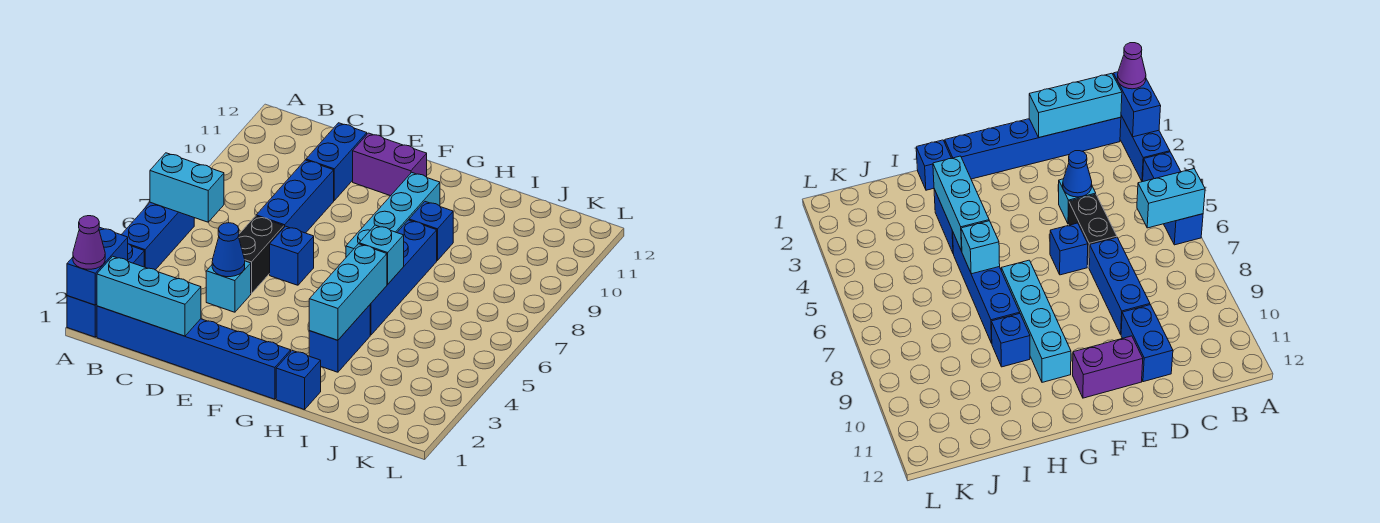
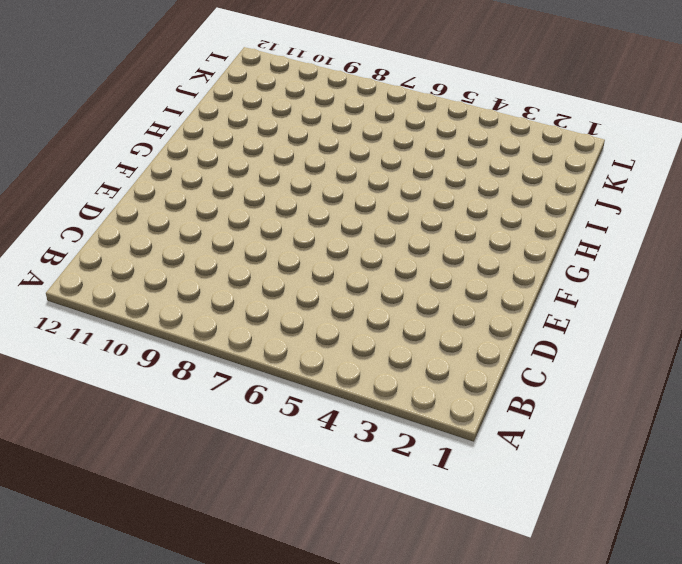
none -> blue 1x3 brick [67,244,144,337]
none -> blue 1x3 brick [121,202,194,270]
none -> blue 1x6 brick [97,306,291,399]

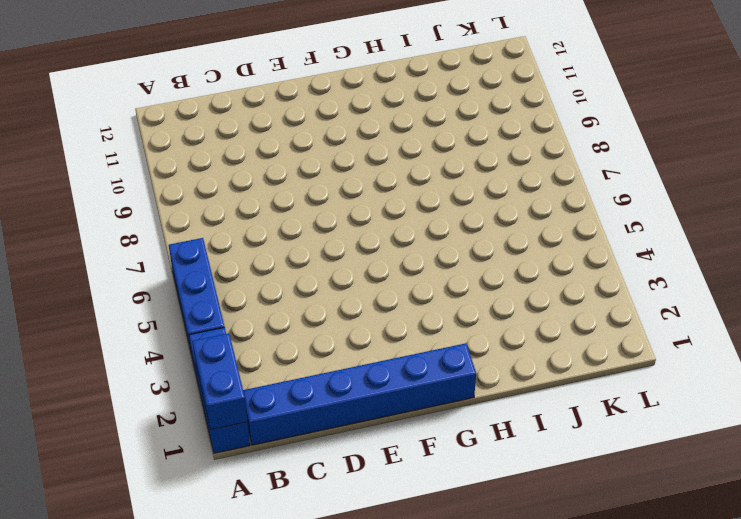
none -> cyan 1x1 brick [206,261,251,312]
none -> black 1x2 brick [238,216,284,294]
none -> blue 1x3 brick [256,160,334,233]

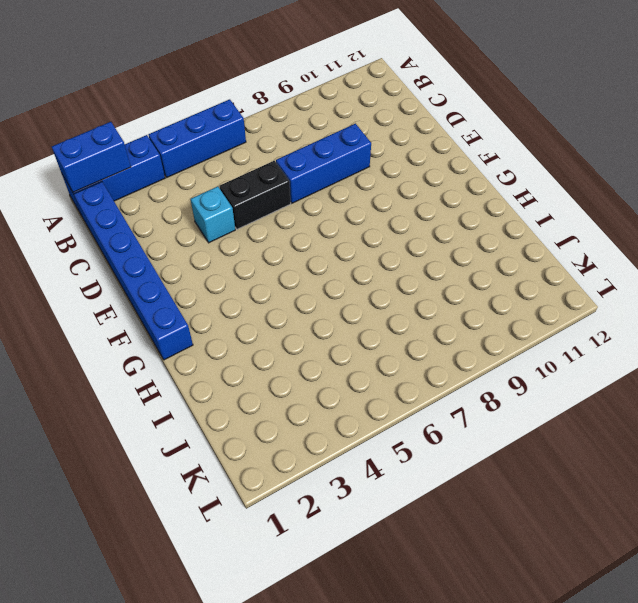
none -> blue 1x2 brick [306,123,367,200]
none -> blue 1x1 brick [270,226,314,285]
none -> purple 1x2 brick [353,133,427,196]

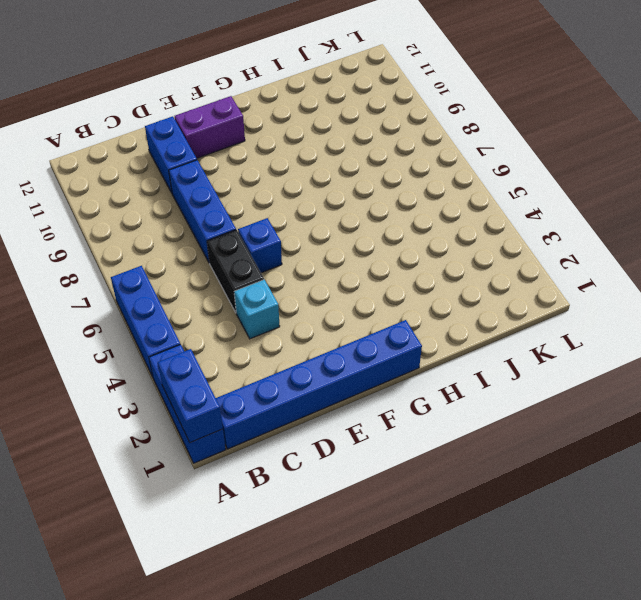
none -> cyan 1x4 brick [346,172,440,257]
none -> blue 1x1 brick [276,351,321,410]
none -> blue 1x2 brick [309,305,370,372]

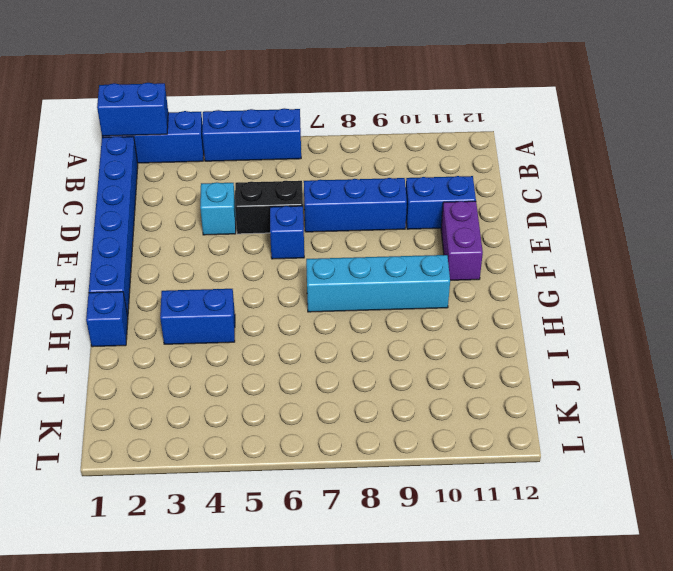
none -> blue 1x4 brick [370,220,437,335]
none -> blue 1x1 brick [409,202,453,261]
none -> cyan 1x2 brick [150,153,224,222]

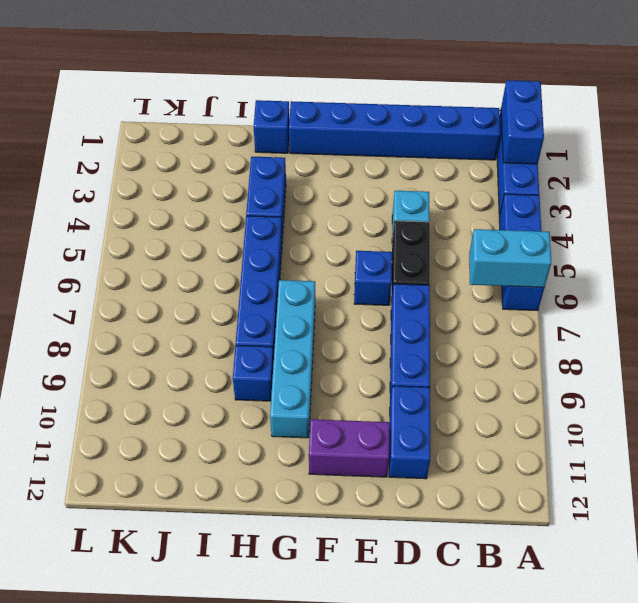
none -> cyan 1x3 brick [97,256,201,336]
none -> blue 1x1 cone [212,223,245,277]
none -> cyan 1x3 brick [309,244,387,340]

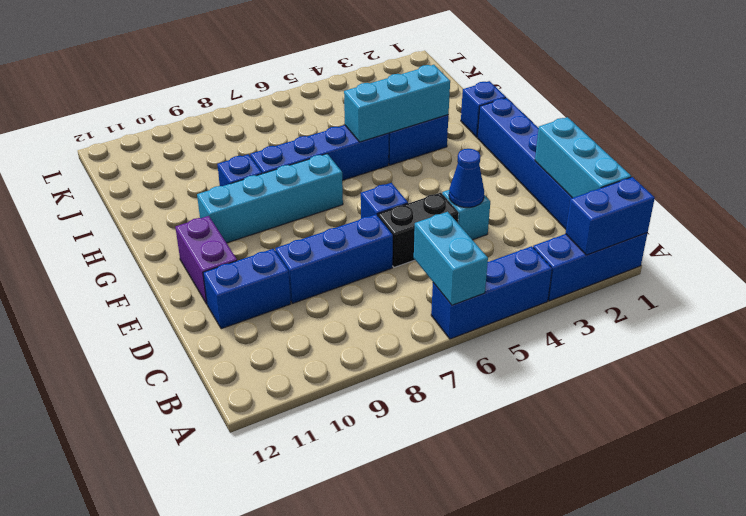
none -> cyan 1x1 brick [359,225,404,284]
none -> purple 1x1 cone [73,216,105,269]

